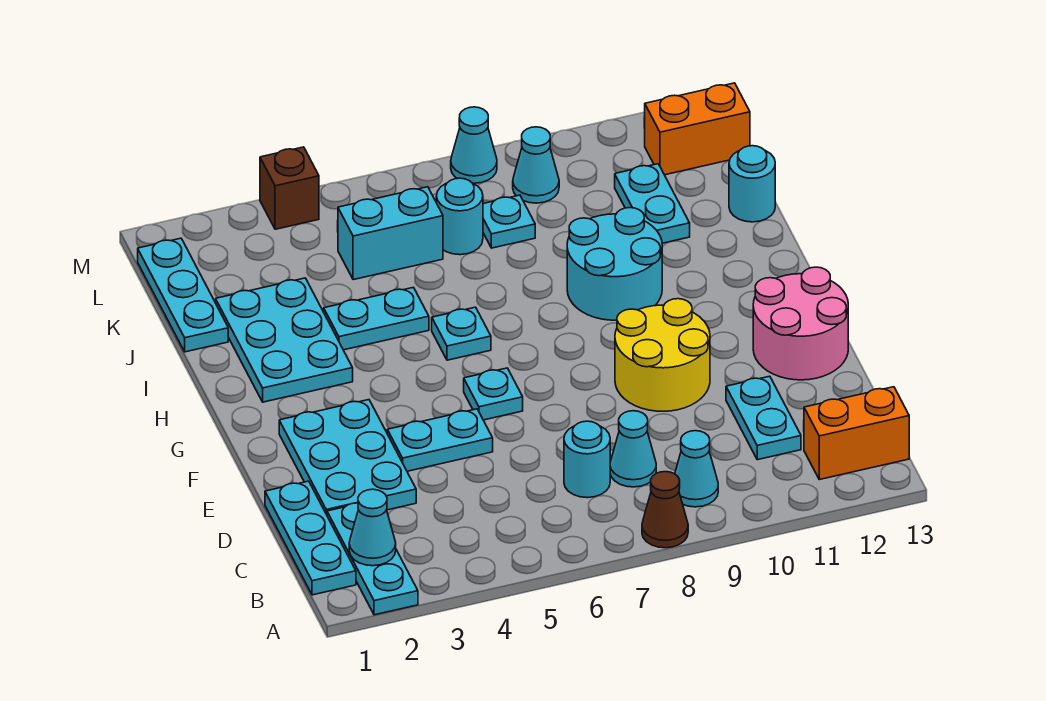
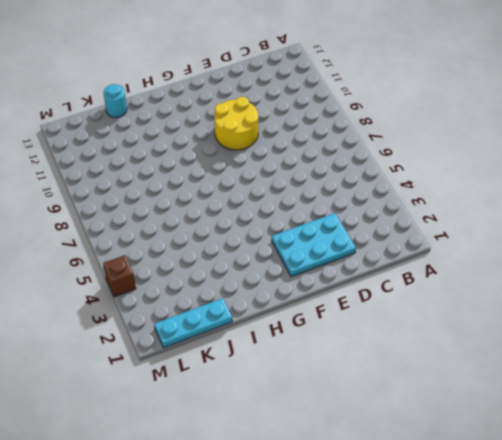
none -> cyan 1x3 plate [327,503,418,615]
none -> brown 1x1 cone [642,472,688,548]
none -> cyan 1x3 plate [265,481,356,595]

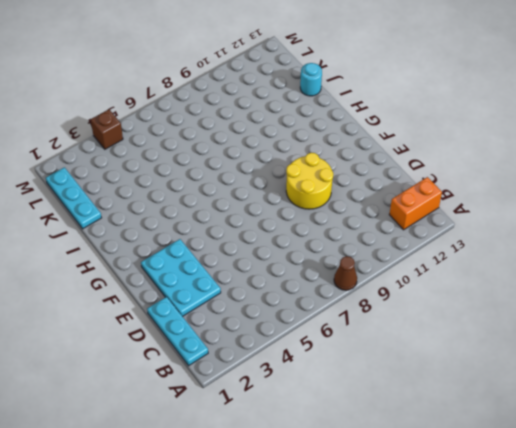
none -> cyan 1x3 plate [327,503,418,615]
none -> cyan 1x1 cone [675,431,718,507]
none -> cyan 1x1 round brick [564,421,610,498]

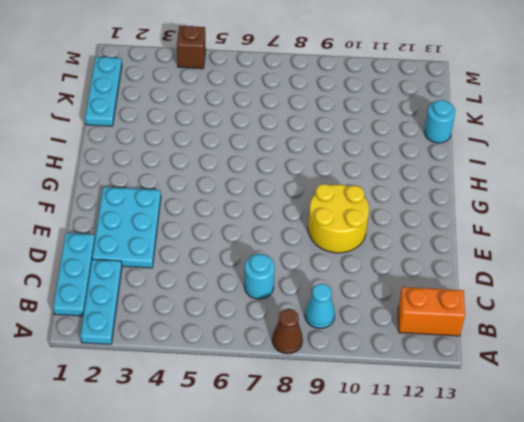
none -> cyan 1x1 cone [610,411,656,487]
none -> cyan 1x2 plate [726,376,801,460]
none -> cyan 1x2 plate [387,409,493,471]

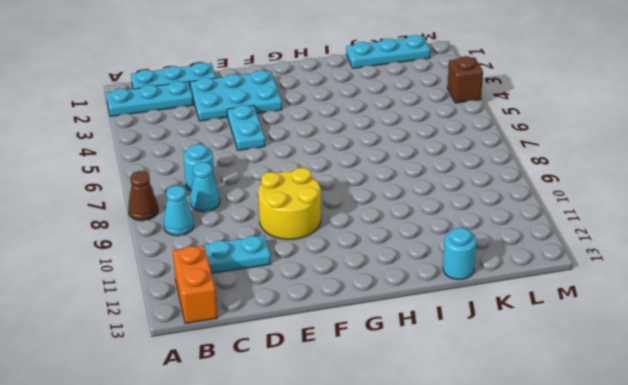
none -> pink 2x2 round brick [753,267,848,380]
none -> cyan 1x1 plate [464,368,523,420]
none -> cyan 2x3 plate [216,278,353,402]

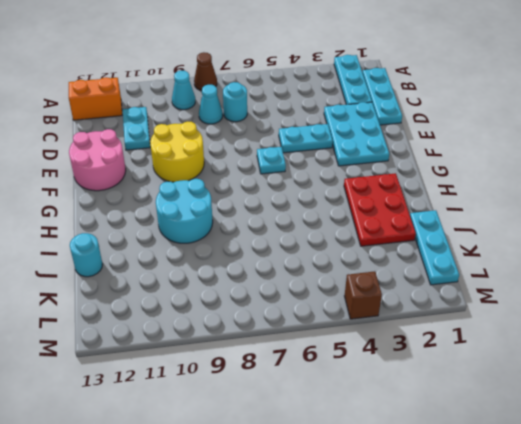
red 2x3 plate [344,173,416,246] -> cyan 2x3 plate [216,278,353,402]
none -> cyan 1x1 plate [432,307,491,360]
none -> cyan 1x2 plate [324,287,429,350]
none -> cyan 1x2 plate [615,164,690,243]

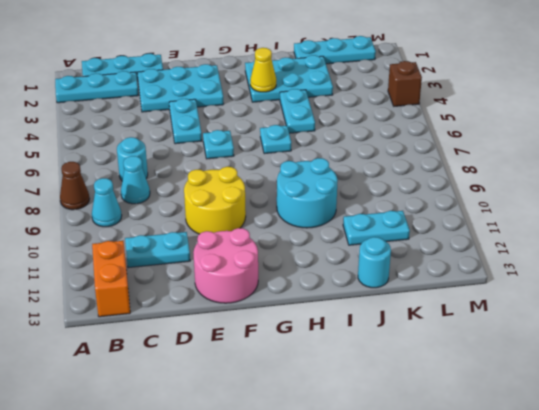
yellow 1x1 cone [250,48,276,92] -> none
none -> cyan 1x2 brick [338,187,443,280]
none -> cyan 1x1 round brick [436,178,483,255]
none -> cyan 1x1 plate [483,195,535,248]

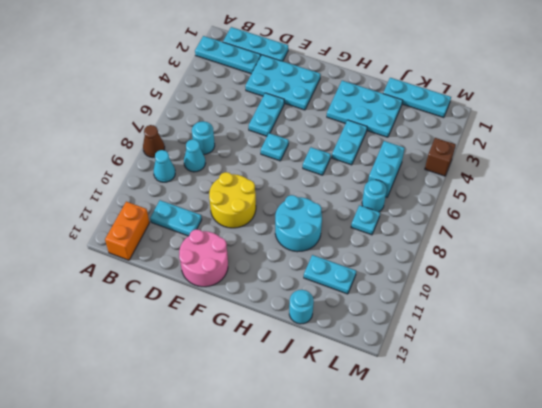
none -> cyan 1x1 cone [513,127,559,203]
none -> orange 1x2 brick [645,83,750,175]
none -> cyan 1x1 cone [451,107,497,183]

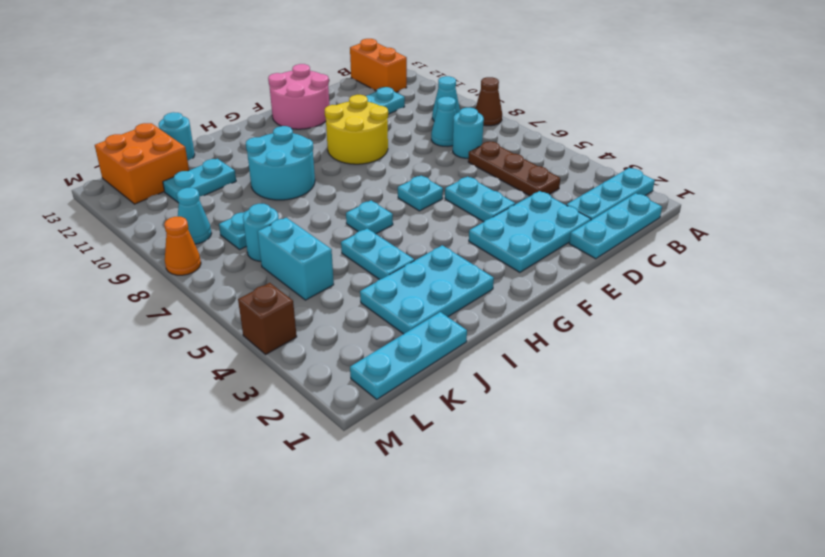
brown 1x3 plate [468,142,560,196] -> none
orange 2x2 brick [95,123,189,204] -> orange 1x2 brick [645,83,750,175]
orange 1x1 cone [164,217,201,275] -> cyan 1x1 cone [451,107,497,183]
none -> cyan 1x1 cone [349,489,396,566]

